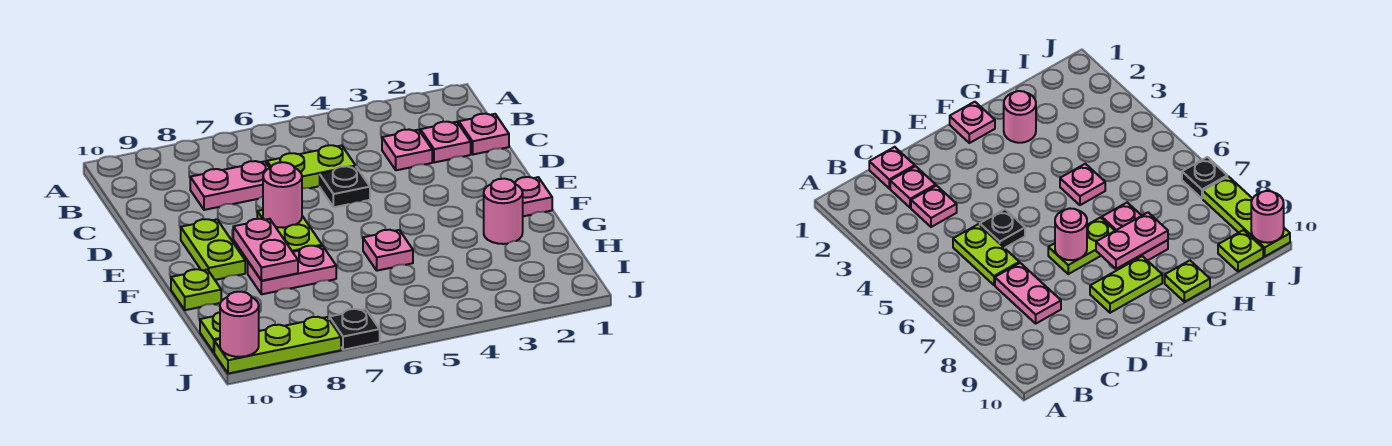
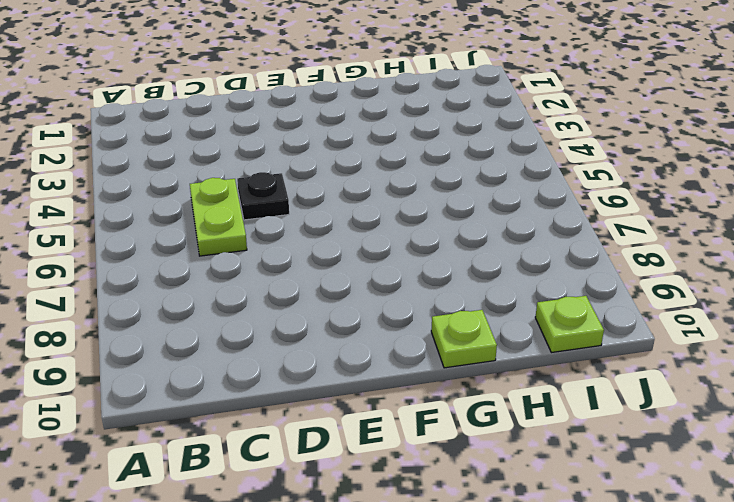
none -> pink 1x1 plate [459,114,509,154]
none -> pink 1x1 plate [420,122,471,163]
none -> pink 1x1 plate [382,130,432,170]

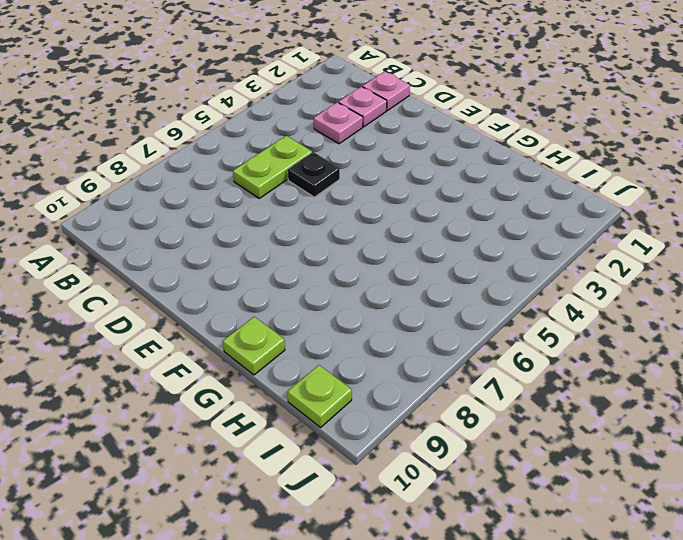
none -> pink 1x2 plate [190,161,269,210]
none -> lime 1x2 plate [257,210,322,252]
none -> lime 1x2 plate [181,219,245,280]

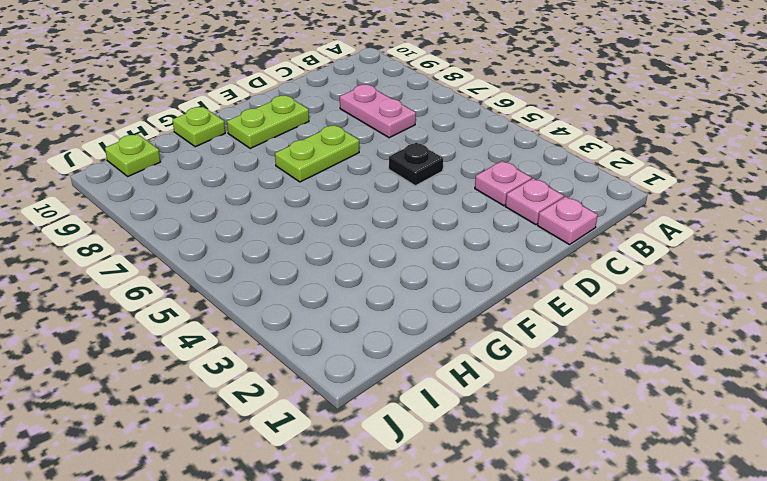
none -> lime 1x2 plate [267,145,356,188]
none -> pink 1x1 plate [514,177,552,216]
none -> pink 1x1 round brick [484,179,523,244]

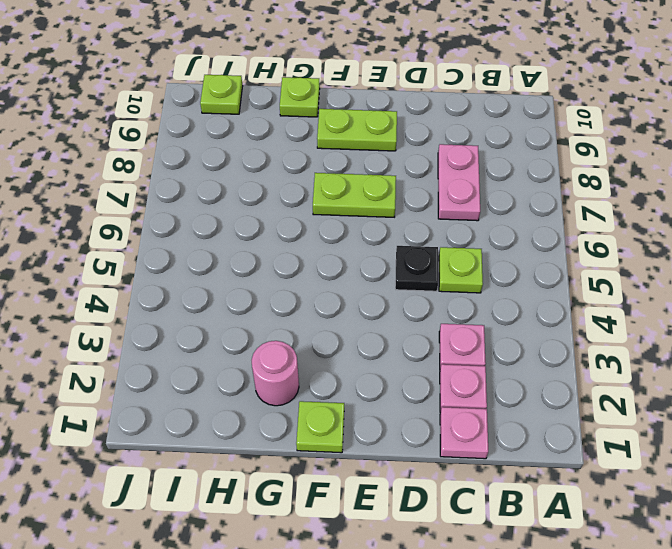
lime 1x1 plate [439,247,483,293] -> lime 1x2 plate [267,145,356,188]
lime 1x1 plate [296,401,344,453] -> pink 1x1 plate [514,177,552,216]
none -> pink 1x1 plate [363,230,413,271]
none -> pink 1x2 plate [248,246,336,294]
none -> black 1x1 plate [329,309,380,350]

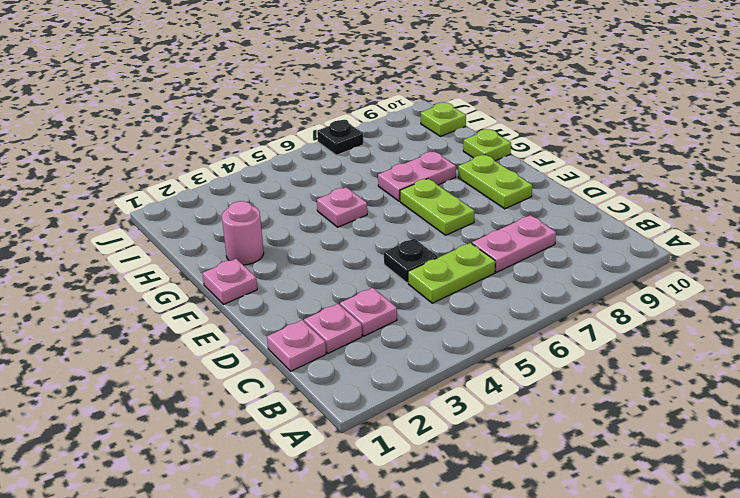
none -> lime 1x3 plate [214,317,341,374]
none -> pink 1x1 round brick [263,162,302,228]
none -> pink 1x2 plate [233,219,298,281]

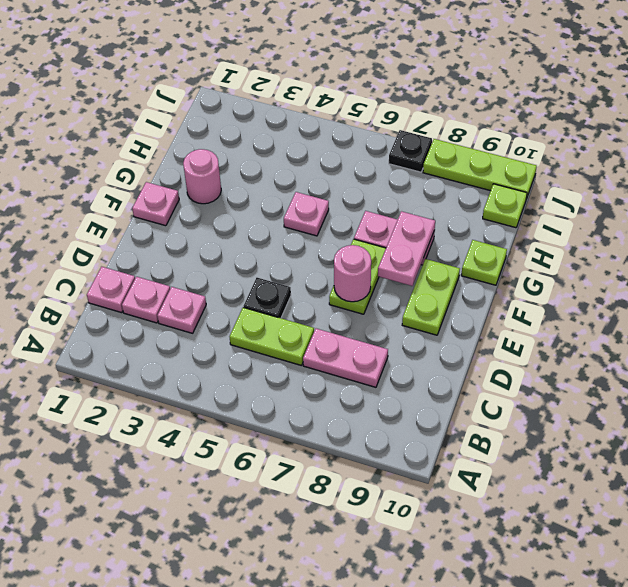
none -> pink 1x1 round brick [220,292,259,357]

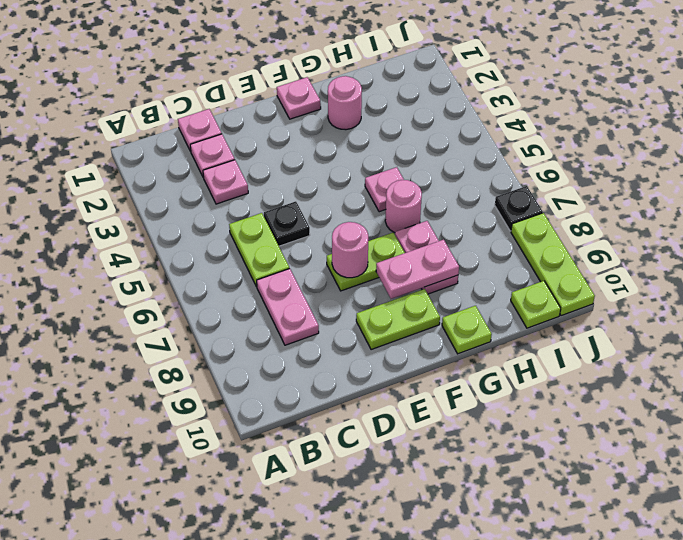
pink 1x1 round brick [385,180,422,233] -> pink 1x1 round brick moved to [220,292,259,357]

